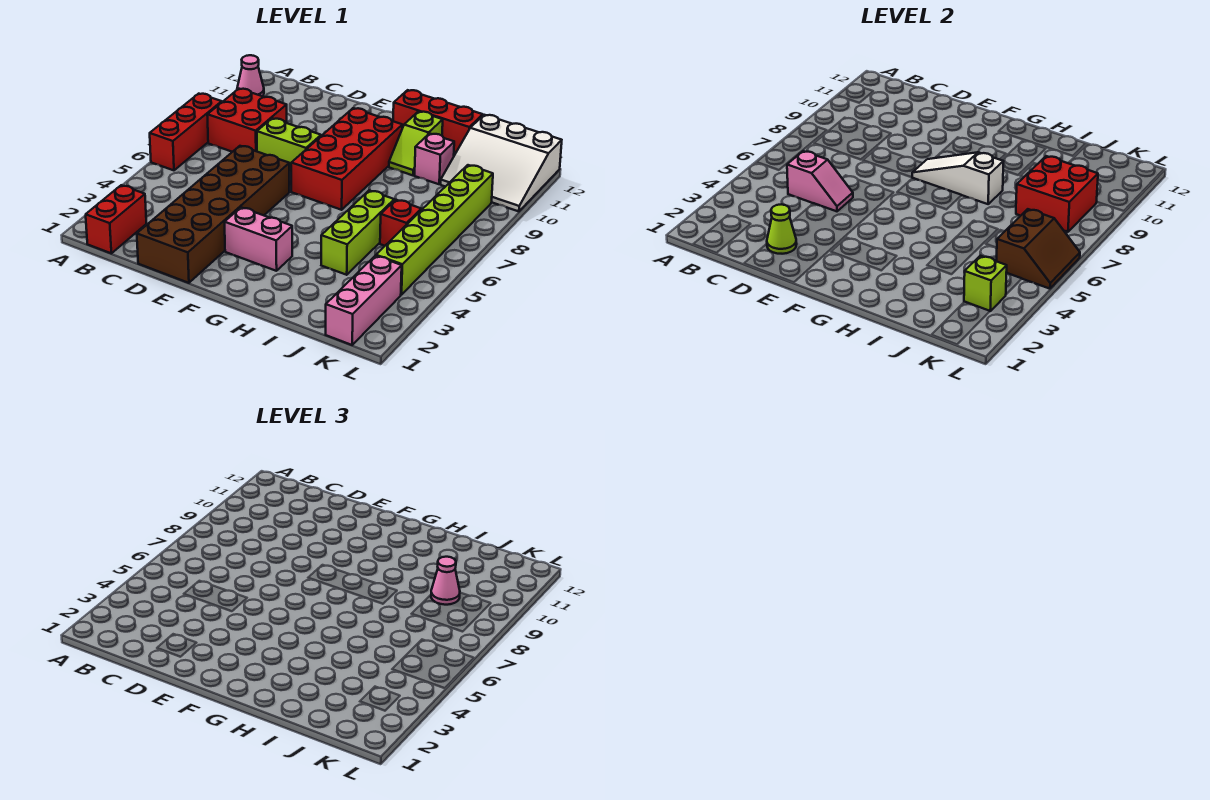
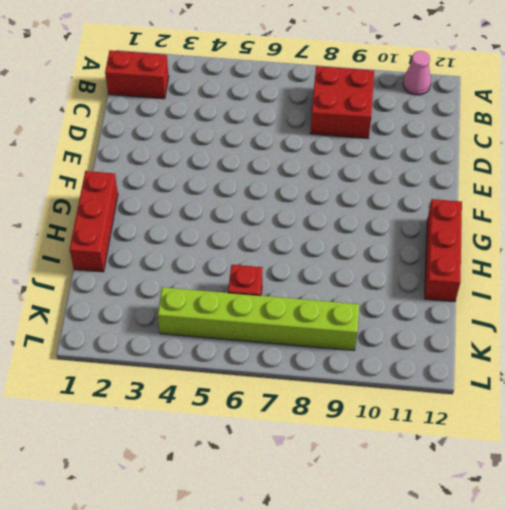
red 1x3 brick [69,171,118,272] -> red 1x3 brick turned to [150,94,222,170]
none -> brown 2x6 brick [137,146,289,283]
none -> lime 1x2 brick [257,118,321,172]
none -> pink 1x2 brick [225,207,292,271]

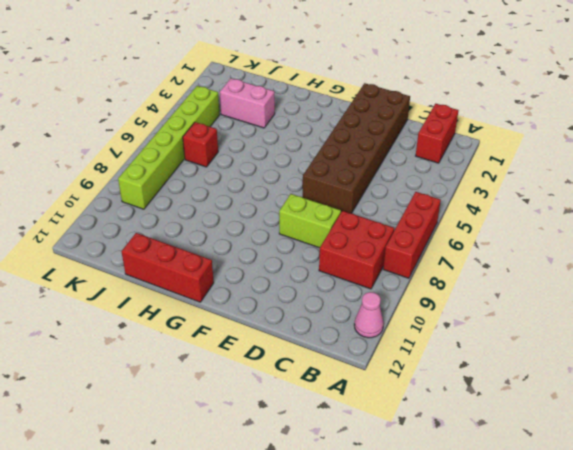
pink 1x2 brick [220,78,275,128] -> pink 1x2 brick moved to [225,207,292,271]
none -> red 2x4 brick [291,108,402,210]
none -> lime 1x2 slope [389,112,443,175]
none -> lime 1x3 brick [321,191,394,275]

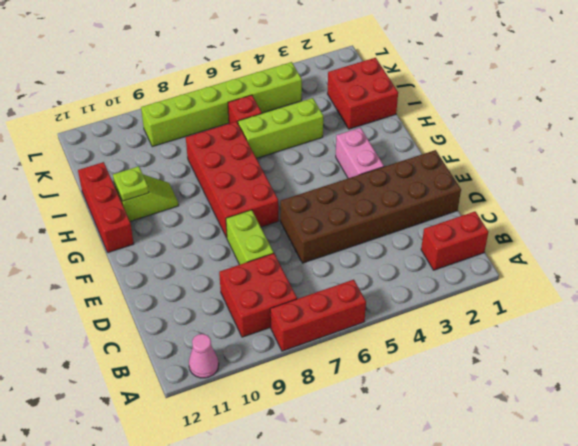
red 2x4 brick [186,121,279,238] -> red 2x4 brick turned to [291,108,402,210]
lime 1x1 plate [113,166,149,201] -> none
red 2x2 brick [327,58,398,129] -> red 2x2 brick moved to [1016,156,1098,232]
none -> pink 1x1 brick [415,133,454,184]
none -> white 3x3 slope [441,115,562,211]
none -> pink 1x3 brick [326,256,402,345]

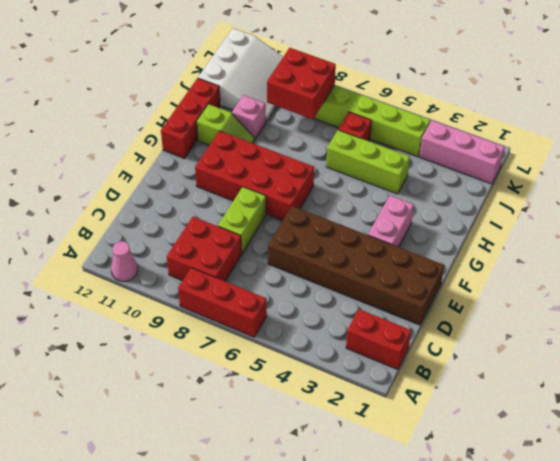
none -> pink 1x2 slope [787,151,853,211]
none -> lime 1x1 cone [767,204,797,254]
none -> white 1x3 slope [912,152,1004,204]

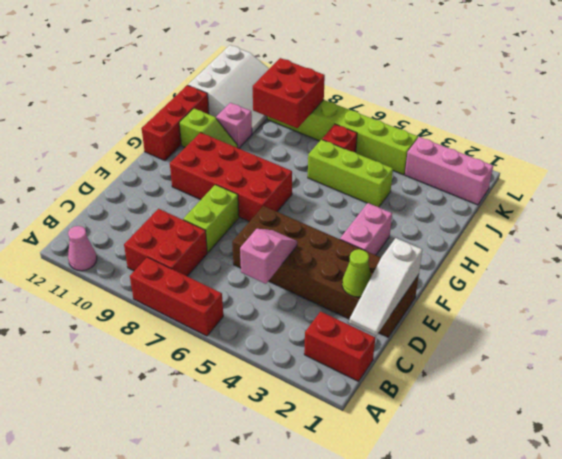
white 1x3 slope [349,238,422,336] -> white 1x3 slope moved to [912,152,1004,204]
none -> lime 1x1 brick [964,256,1007,311]
none -> brown 2x2 slope [997,209,1080,289]
none -> pink 1x1 cone [431,557,460,605]

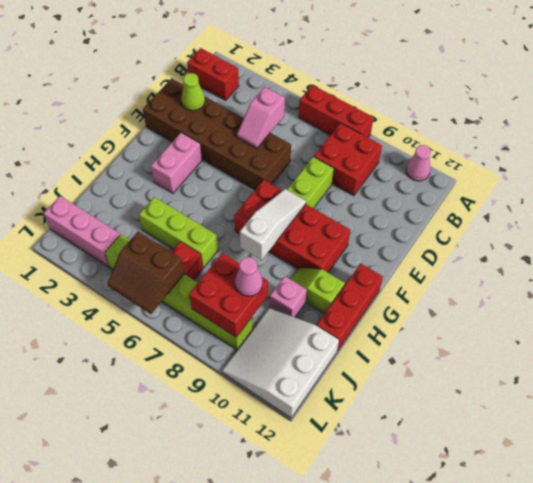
none -> lime 1x1 brick [964,256,1007,311]

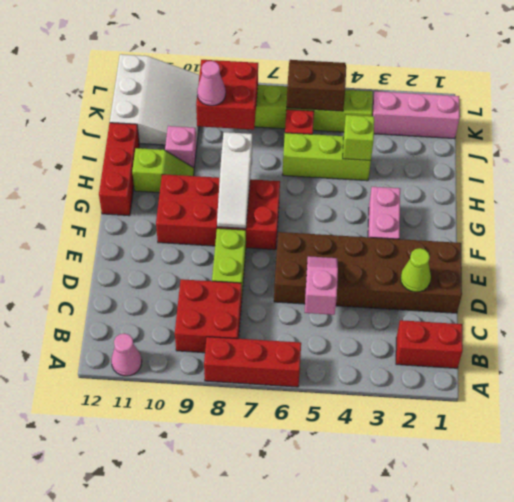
lime 1x1 brick [343,115,374,160] -> lime 1x1 brick moved to [964,256,1007,311]

